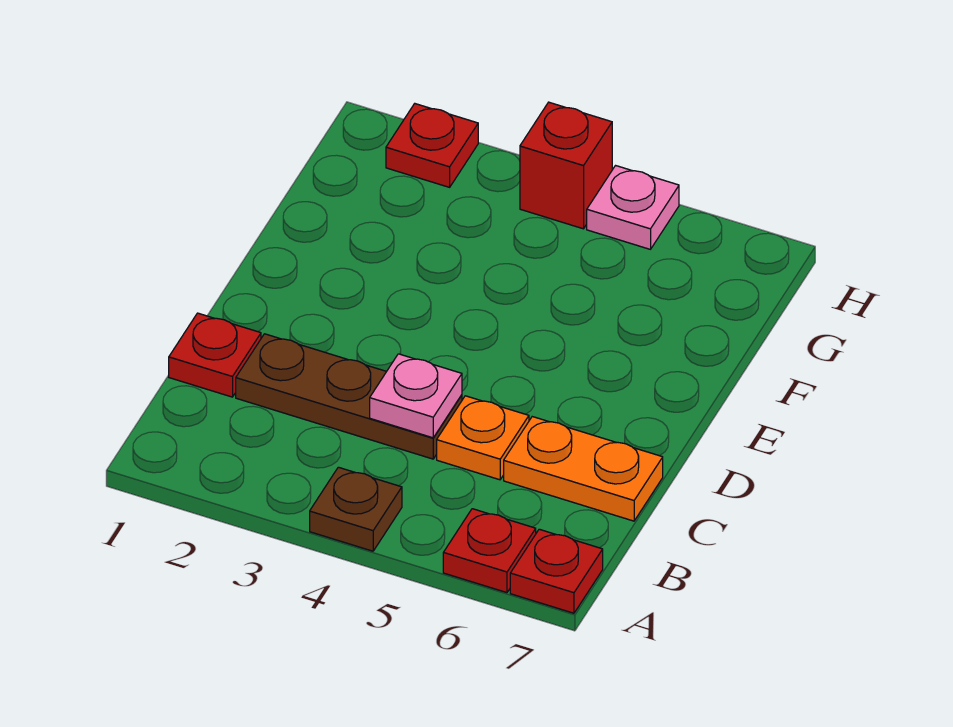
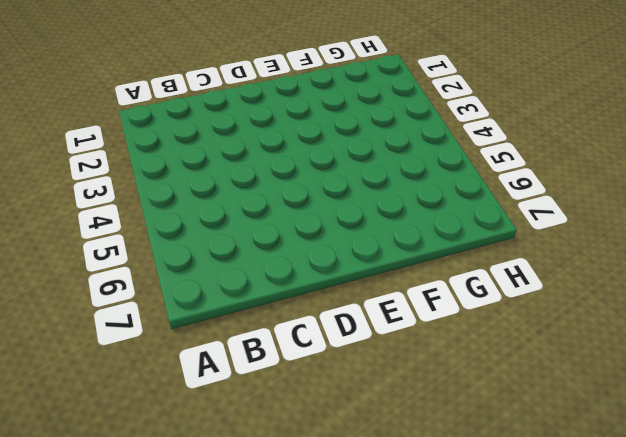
none -> brown 1x1 plate [310,467,402,551]
none -> red 1x1 plate [443,509,536,593]

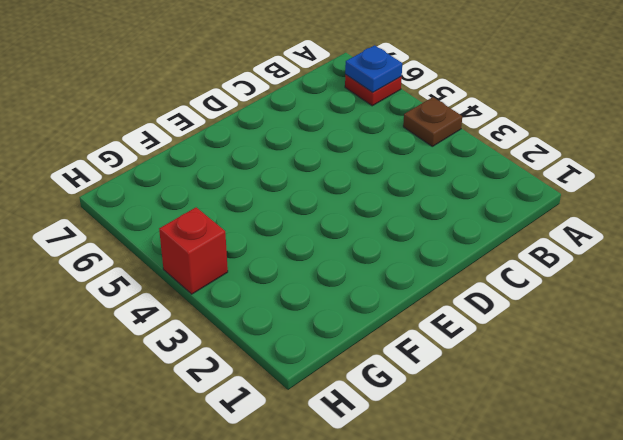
blue 1x1 plate [345,45,402,92] -> none
none -> red 1x1 plate [510,529,603,613]
none -> red 1x1 plate [169,313,261,397]

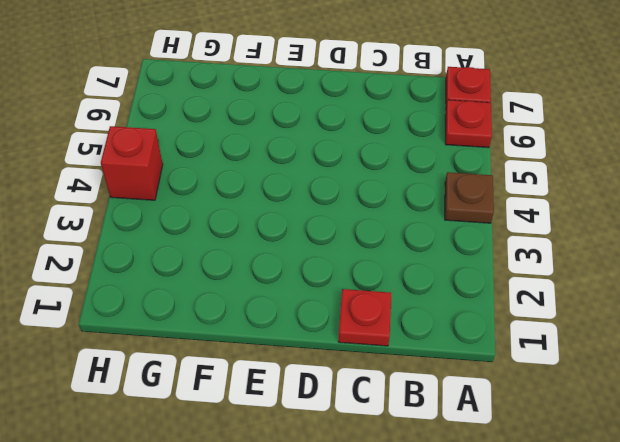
none -> brown 1x3 plate [236,334,462,459]
none -> orange 1x1 plate [437,396,529,480]

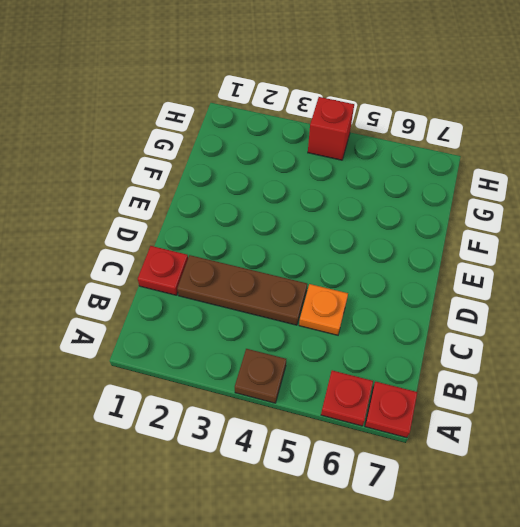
none -> orange 1x2 plate [504,417,663,521]
none -> red 1x1 plate [386,104,478,187]

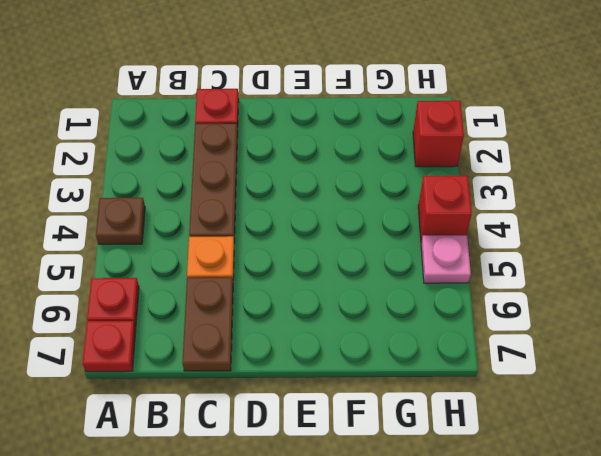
brown 1x2 plate [182,277,233,371] -> orange 1x2 plate [504,417,663,521]
red 1x1 brick [413,101,464,167] -> red 1x1 plate [386,104,478,187]
none -> pink 1x1 plate [370,354,462,438]

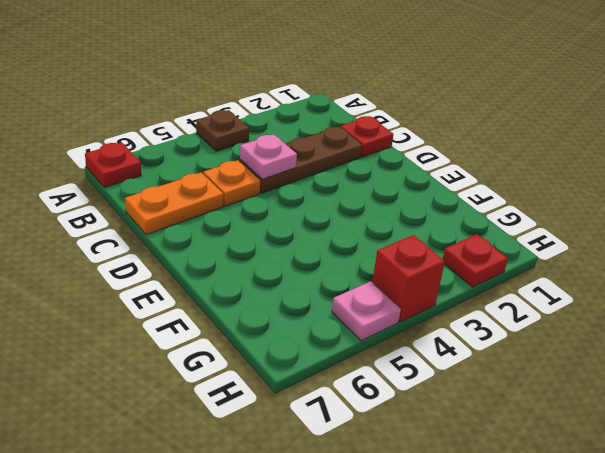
none -> red 1x1 plate [443,509,536,593]

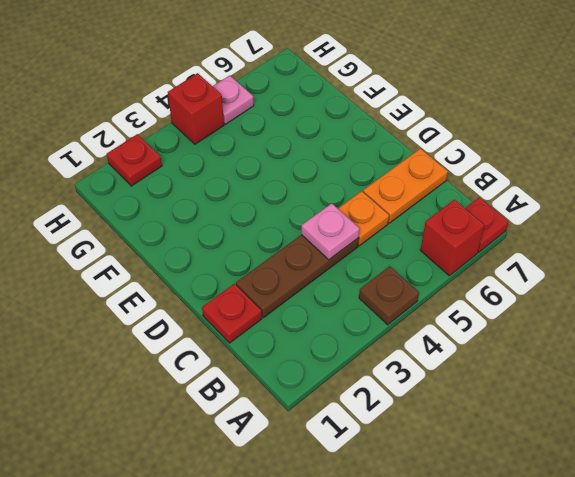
red 1x1 brick [420,200,484,276] -> red 1x1 plate [443,509,536,593]

